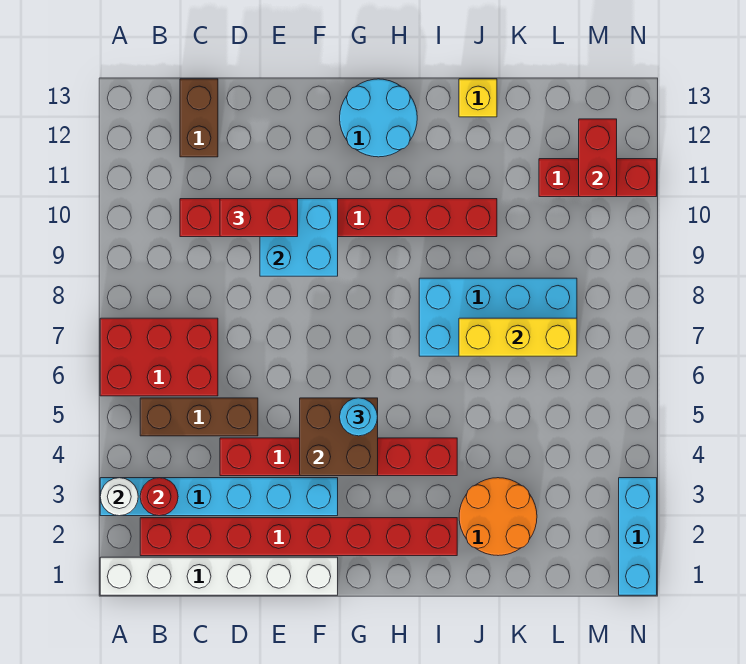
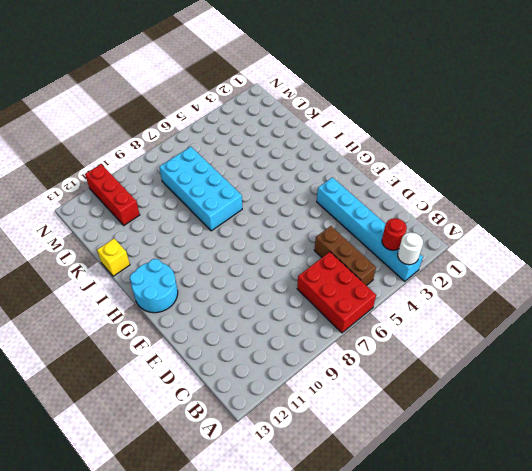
none -> white 1x6 brick [100,557,338,595]
none -> red 1x8 brick [140,518,457,556]
none -> red 1x8 brick [180,199,497,237]

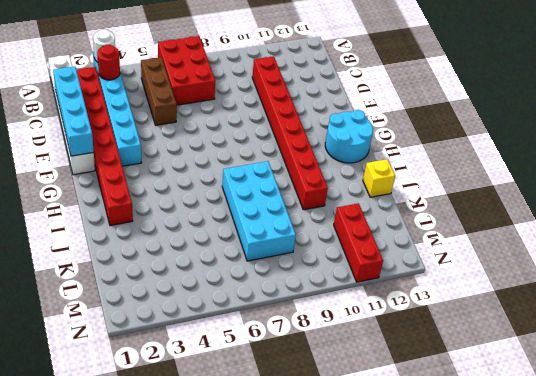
cyan 1x4 brick [53,67,94,156] -> none
none -> brown 1x2 brick [180,79,218,157]
none -> red 1x6 brick [220,438,457,476]
none -> orange 2x2 round brick [459,478,537,556]

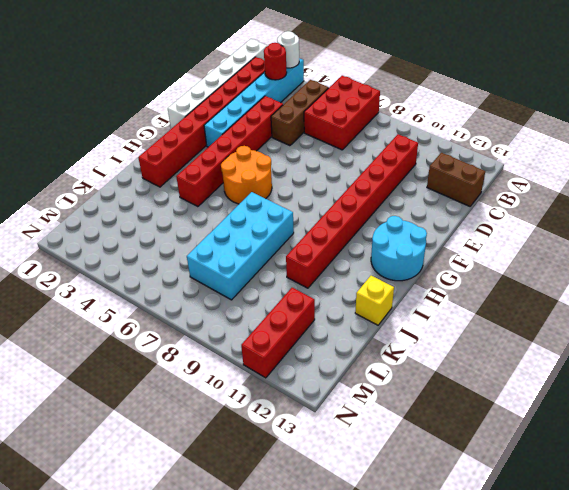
orange 2x2 round brick [221,146,272,204] -> orange 2x2 round brick moved to [459,478,537,556]
none -> cyan 1x3 brick [619,478,657,595]
none -> cyan 2x2 brick [260,199,338,276]
none -> brown 2x2 brick [300,398,378,476]

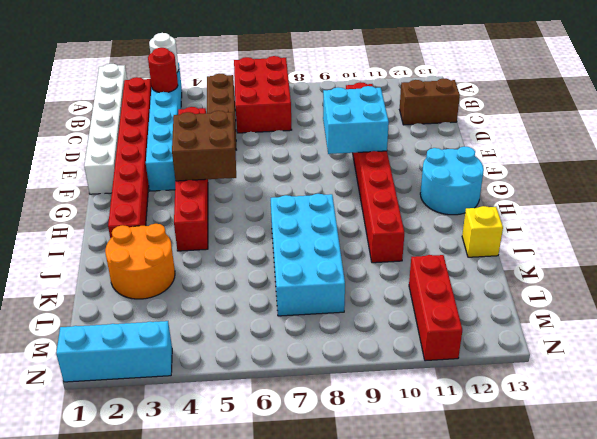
none -> yellow 1x3 brick [459,318,577,356]
none -> red 1x2 brick [579,119,617,197]
none -> red 1x2 brick [220,199,298,237]

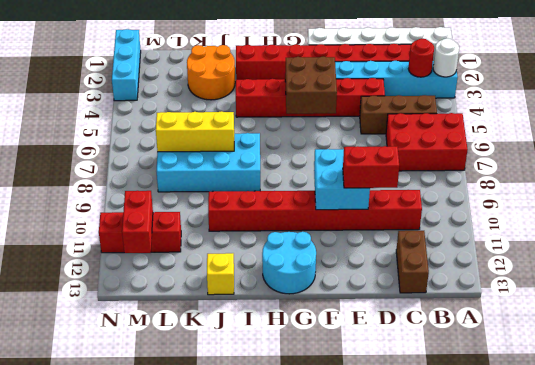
none -> cyan 1x1 round brick [340,398,378,436]

